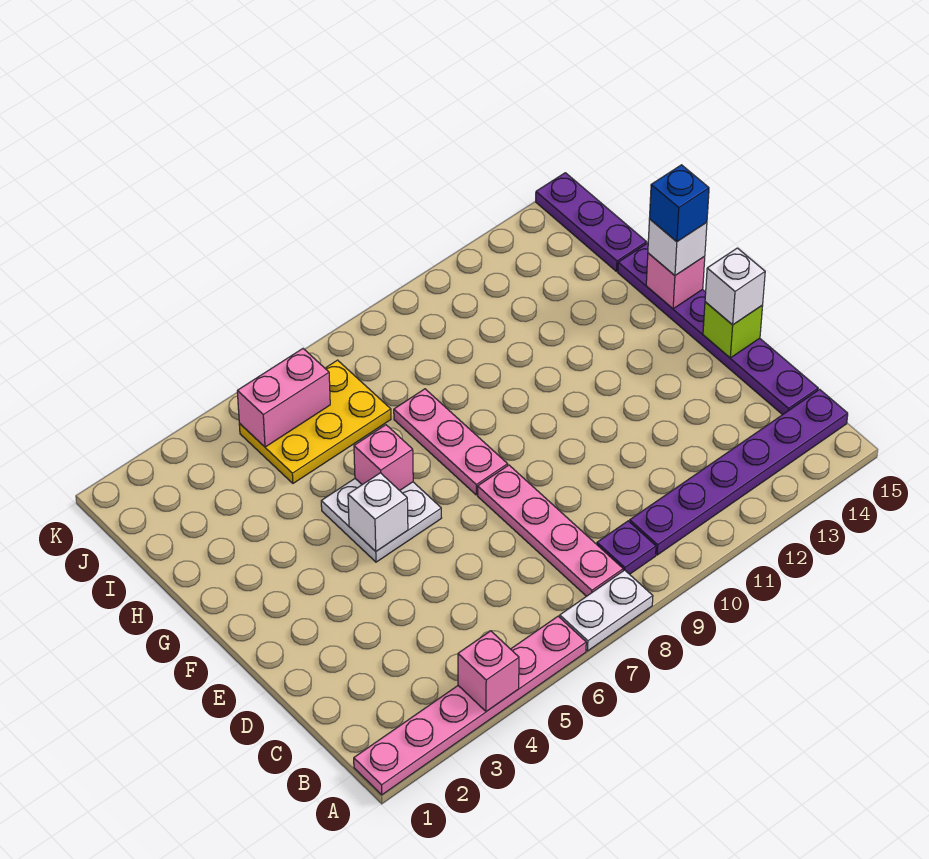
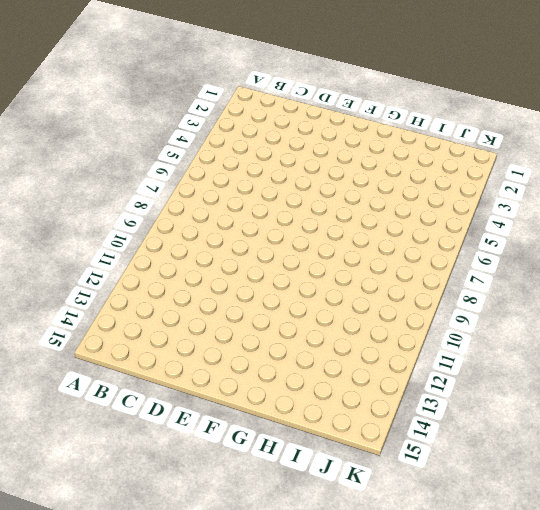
none -> pink 1x6 plate [354,616,586,795]
none -> white 1x2 plate [560,570,653,651]
none -> pink 1x4 plate [478,465,623,596]

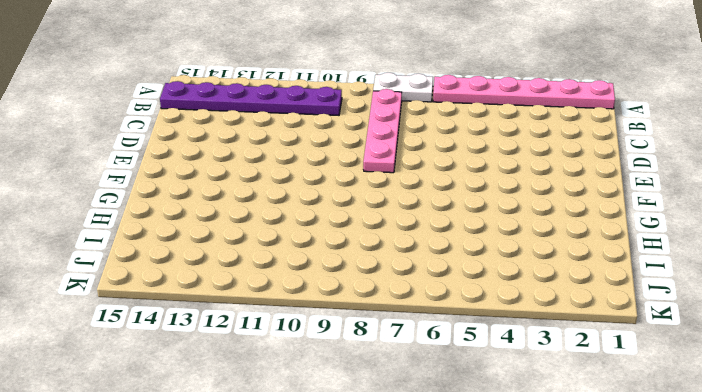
none -> purple 1x1 plate [597,521,656,574]
none -> purple 1x6 plate [618,243,818,415]
none -> white 2x2 plate [321,479,441,562]

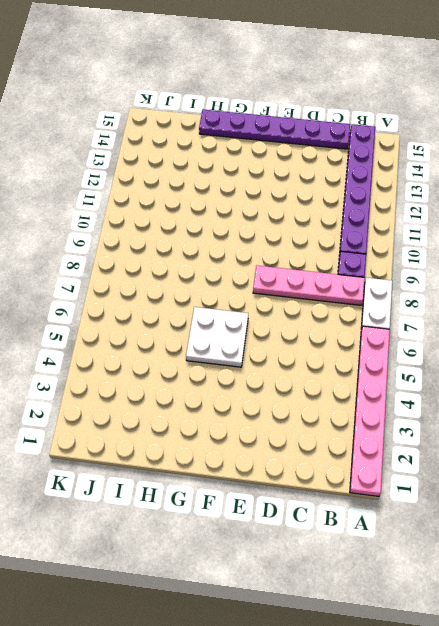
none -> pink 1x3 plate [394,389,508,495]
none -> yellow 2x3 plate [239,360,391,483]
none -> purple 1x3 plate [536,173,646,271]

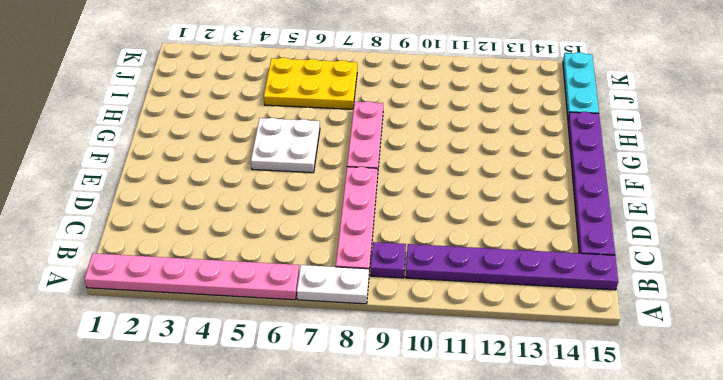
cyan 1x3 plate [563,52,599,117] -> purple 1x3 plate [536,173,646,271]
none -> pink 1x1 brick [458,631,519,712]
none -> lime 1x1 brick [703,302,763,358]
none -> white 1x1 brick [348,473,408,551]

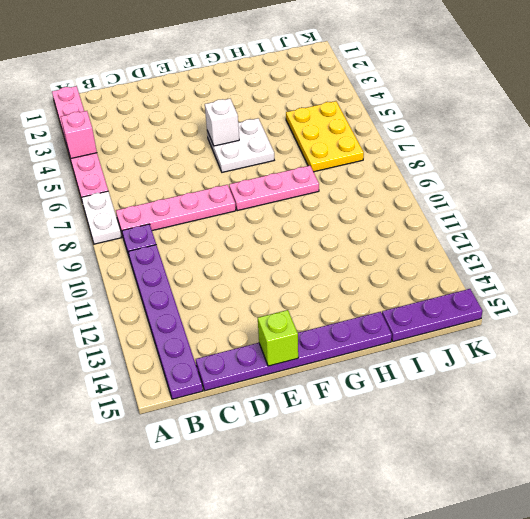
none -> pink 1x1 brick [354,425,413,490]
none -> pink 1x1 brick [646,253,705,309]
none -> pink 1x2 brick [237,349,330,447]

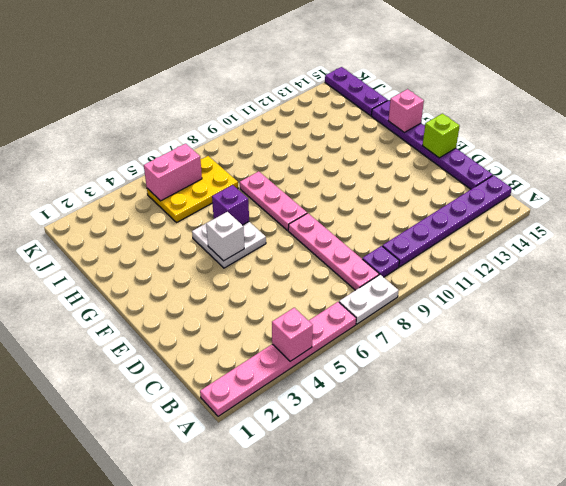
purple 1x1 brick [212,185,249,225] -> pink 1x1 brick [354,425,413,490]
none -> white 1x1 brick [705,248,765,325]
none -> white 1x1 brick [648,219,707,275]
none -> blue 1x1 brick [649,165,709,242]

